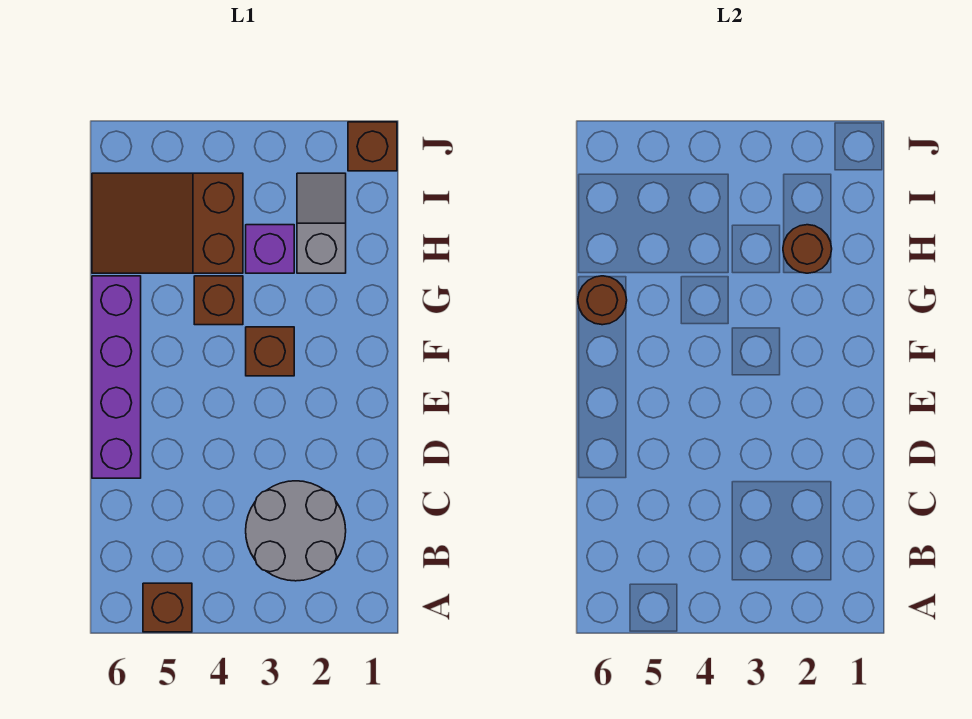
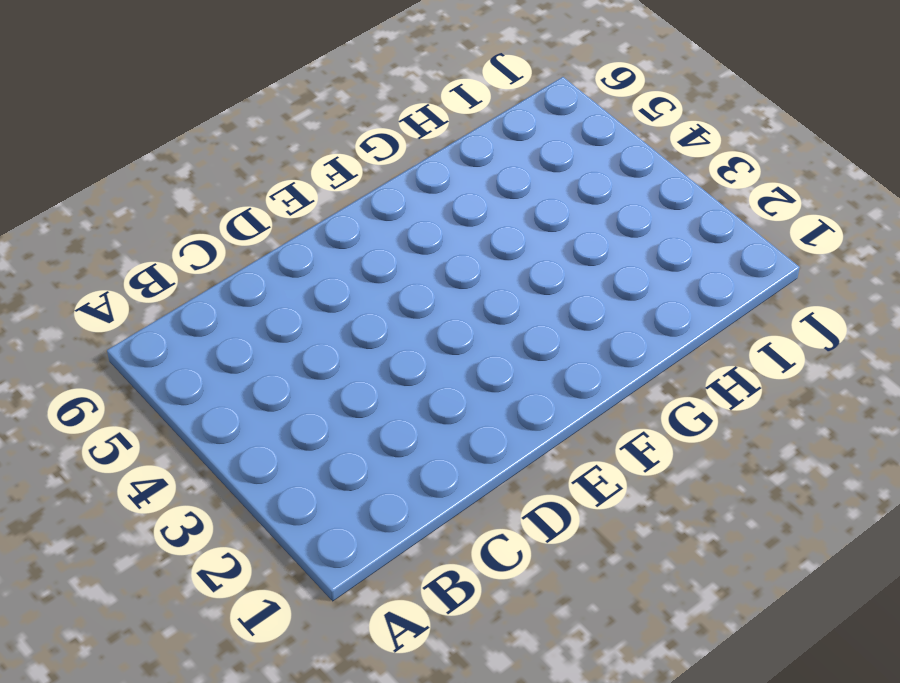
none -> brown 1x1 brick [143,583,192,632]
none -> grey 2x2 round brick [246,481,346,581]

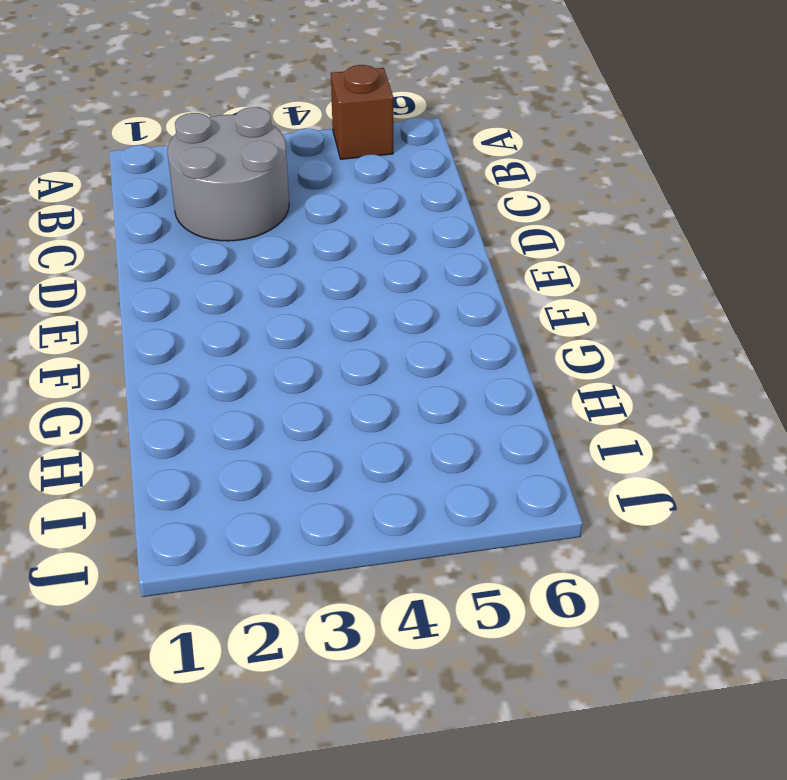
none -> purple 1x4 brick [92,276,141,478]
none -> brown 1x1 brick [246,327,294,376]

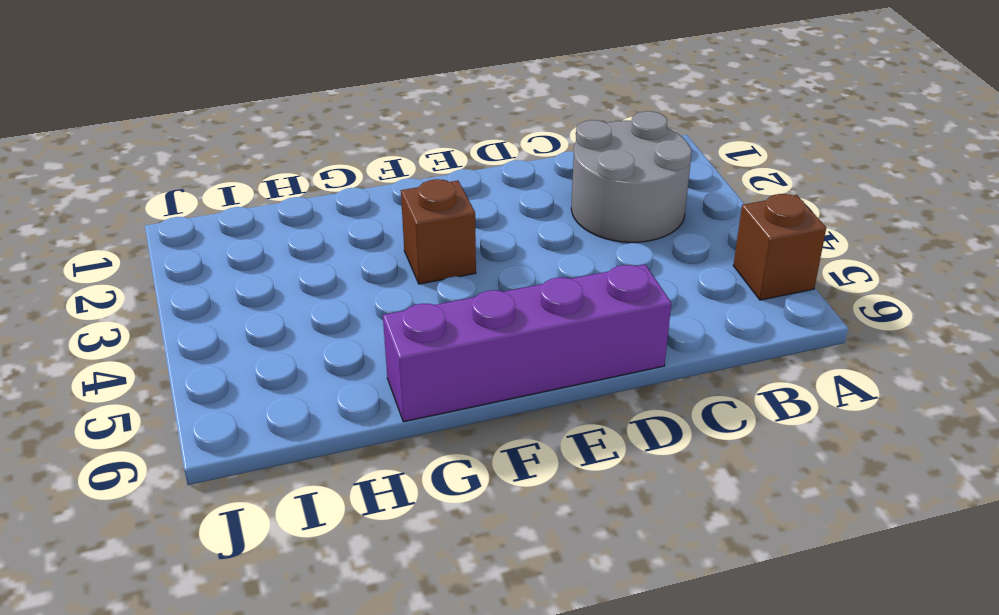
none -> brown 1x1 brick [194,276,243,325]
none -> grey 1x2 slope [297,173,346,273]

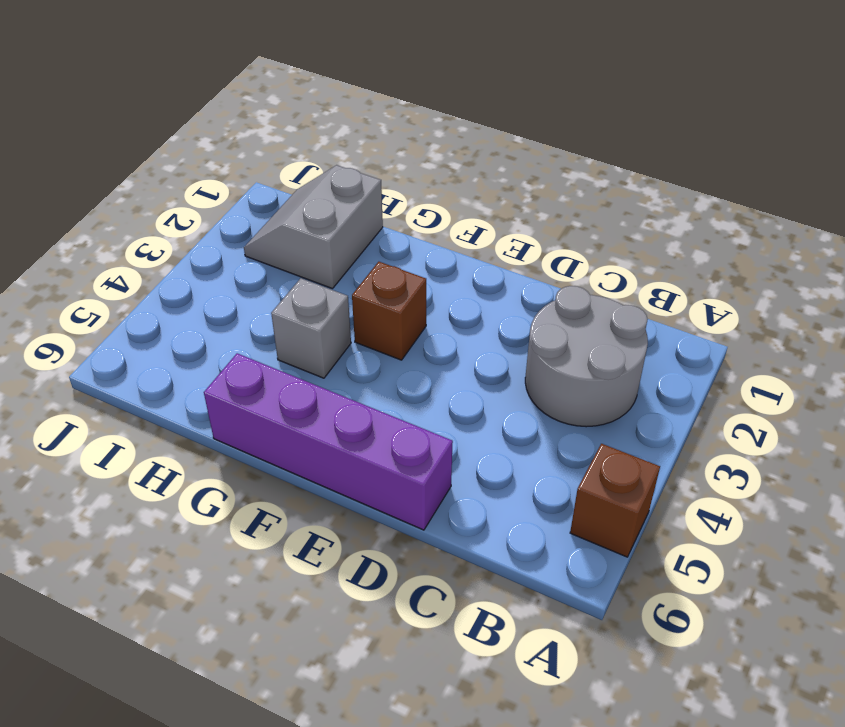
grey 1x1 brick [271,278,351,378] -> brown 1x1 brick [194,276,243,325]
grey 2x2 slope [244,165,383,289] -> grey 1x2 slope [297,173,346,273]
none -> purple 1x1 brick [246,225,294,273]
none -> brown 2x3 slope [92,173,243,273]

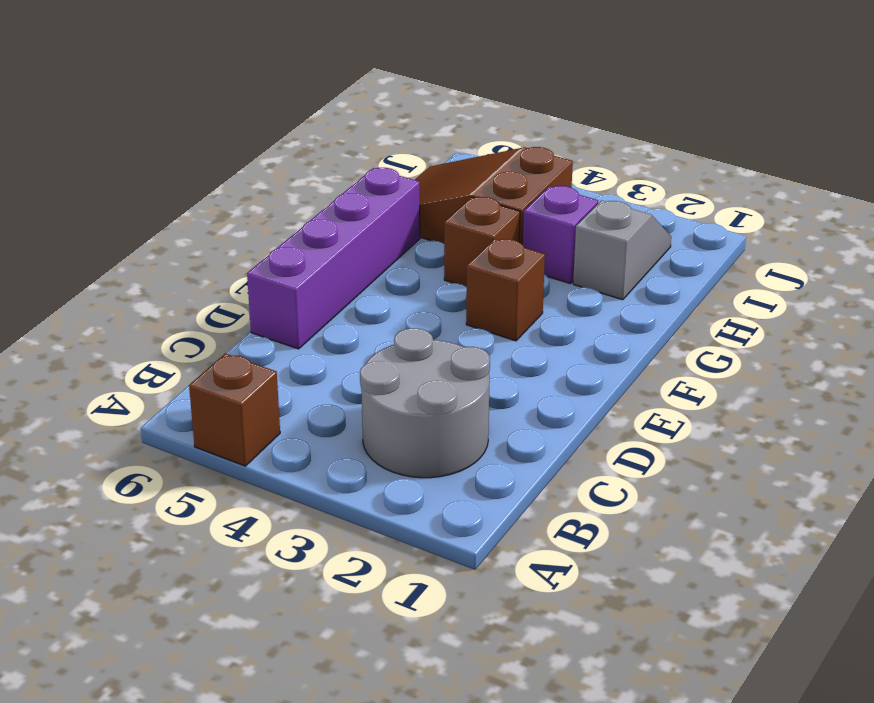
none -> brown 1x1 brick [348,122,397,171]
none -> brown 1x1 round brick [578,276,627,325]

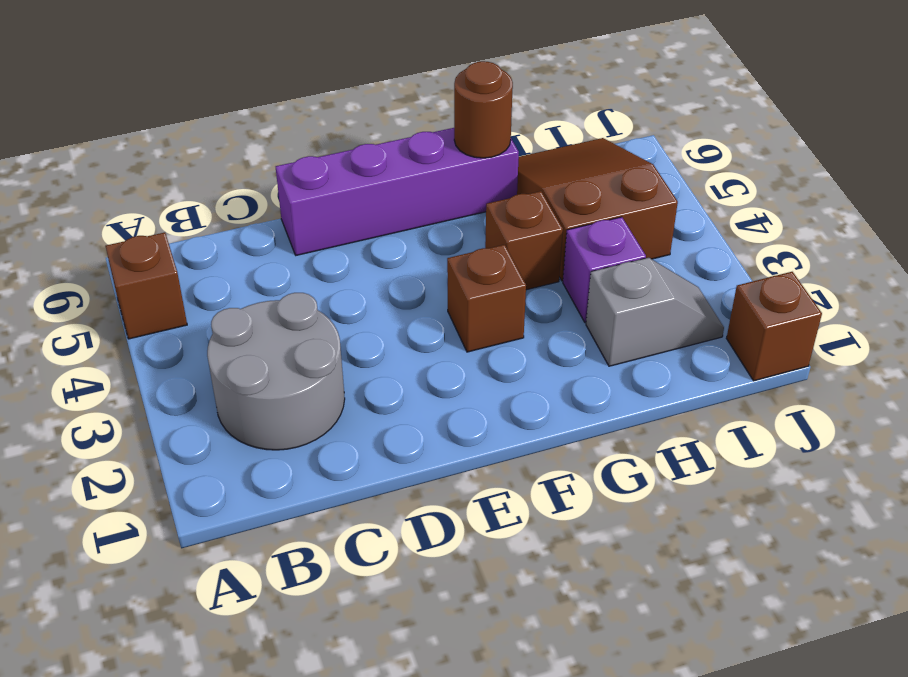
none -> brown 1x1 round brick [783,225,832,273]

